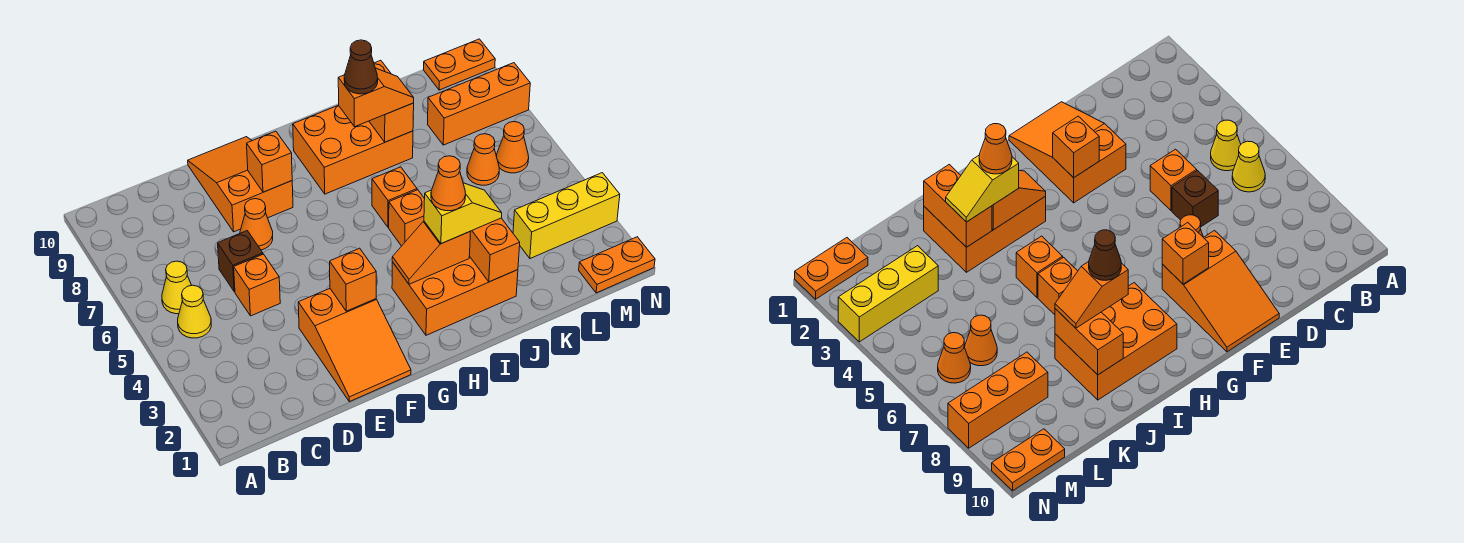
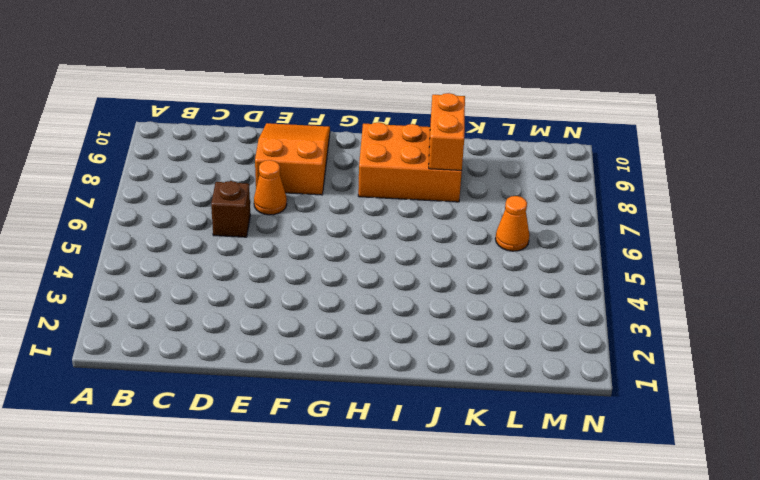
none -> yellow 1x1 cone [178,285,211,338]
none -> yellow 1x1 cone [162,261,192,314]
none -> orange 1x1 brick [234,254,280,316]

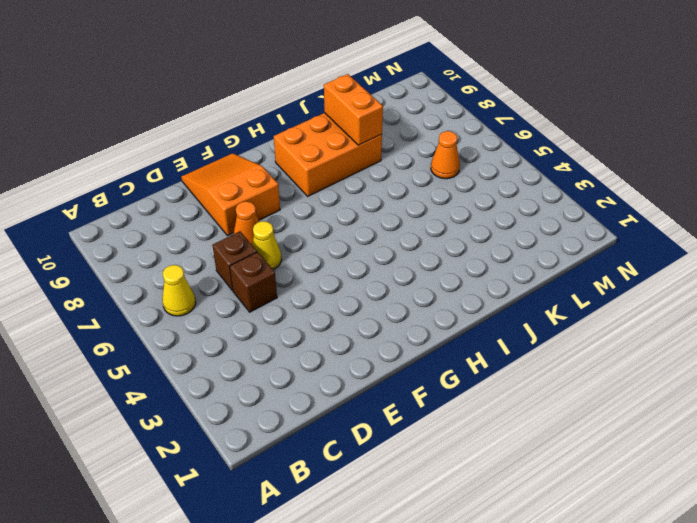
brown 1x1 brick [230,252,277,312] -> orange 1x1 brick [234,254,280,316]
yellow 1x1 cone [252,221,282,269] -> yellow 1x1 cone moved to [178,285,211,338]
none -> orange 2x3 slope [298,289,411,402]
none -> orange 2x3 brick [392,256,518,335]
none -> orange 1x1 brick [389,190,425,246]

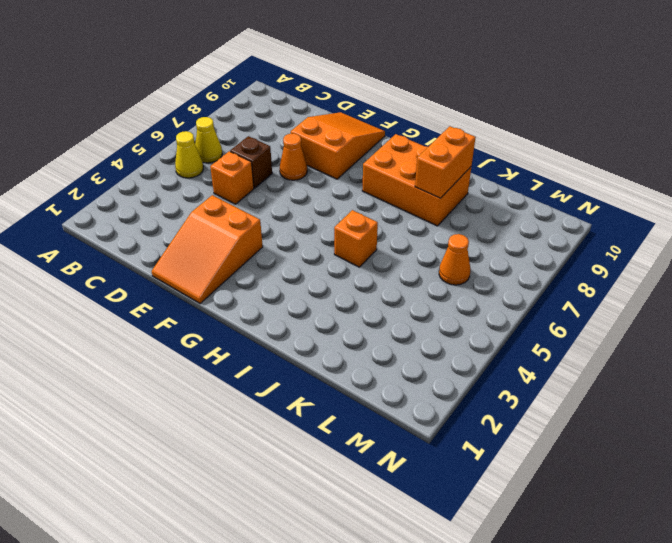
none -> orange 2x3 brick [392,256,518,335]
none -> orange 1x1 brick [372,167,417,227]
none -> yellow 1x3 brick [513,173,620,259]

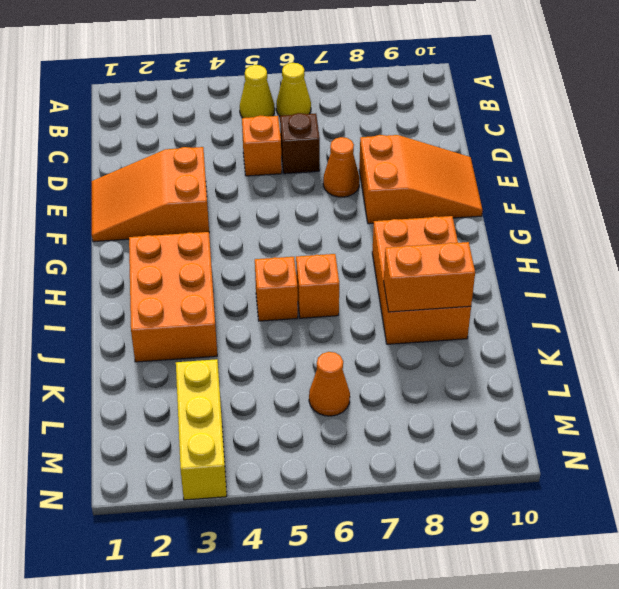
none -> orange 1x3 brick [428,63,530,145]
none -> orange 1x2 plate [579,237,655,293]
none -> orange 1x1 cone [496,122,529,173]

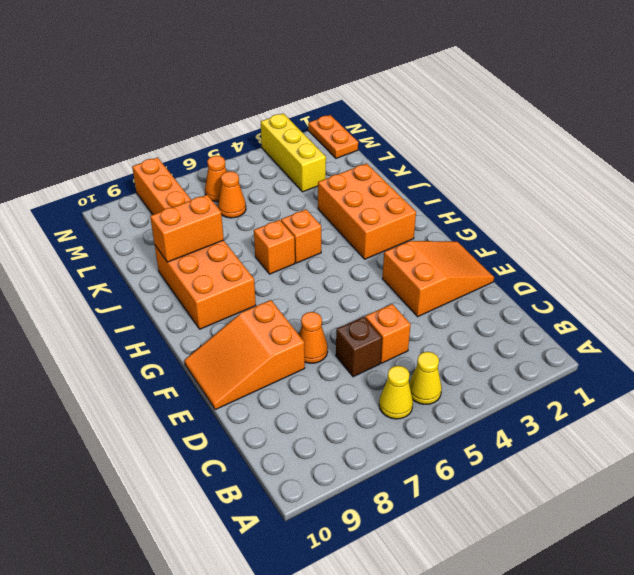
none -> orange 1x2 plate [424,39,495,90]
none -> orange 1x1 brick [330,248,376,311]
none -> orange 1x1 brick [247,131,292,192]

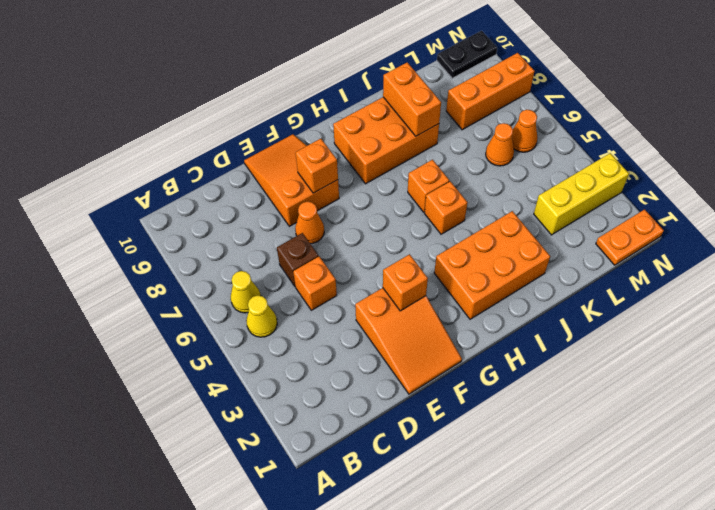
black 1x2 plate [437,31,497,78] -> orange 1x2 plate [424,39,495,90]
none -> orange 1x2 slope [392,222,471,284]
none -> orange 1x2 brick [469,218,520,282]
none -> yellow 1x2 slope [424,183,502,244]

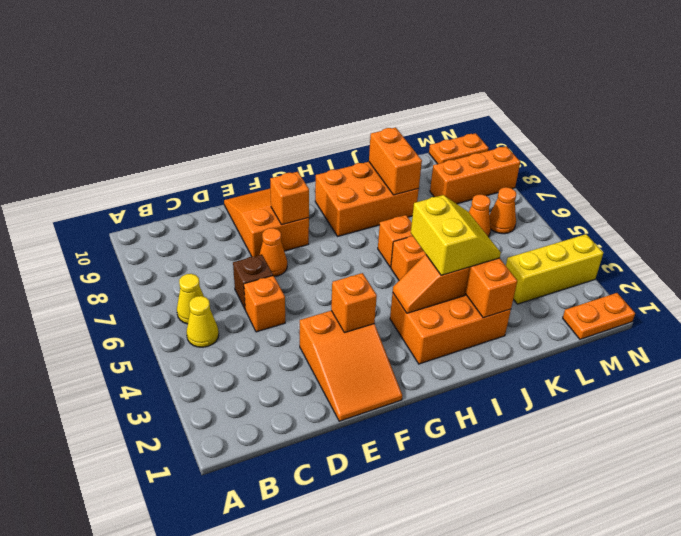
yellow 2x2 slope [411,195,501,275] -> yellow 1x2 slope [424,183,502,244]
none -> orange 1x2 slope [338,68,414,127]
none -> orange 1x1 cone [431,156,466,211]
none -> brown 1x1 cone [344,40,378,94]

